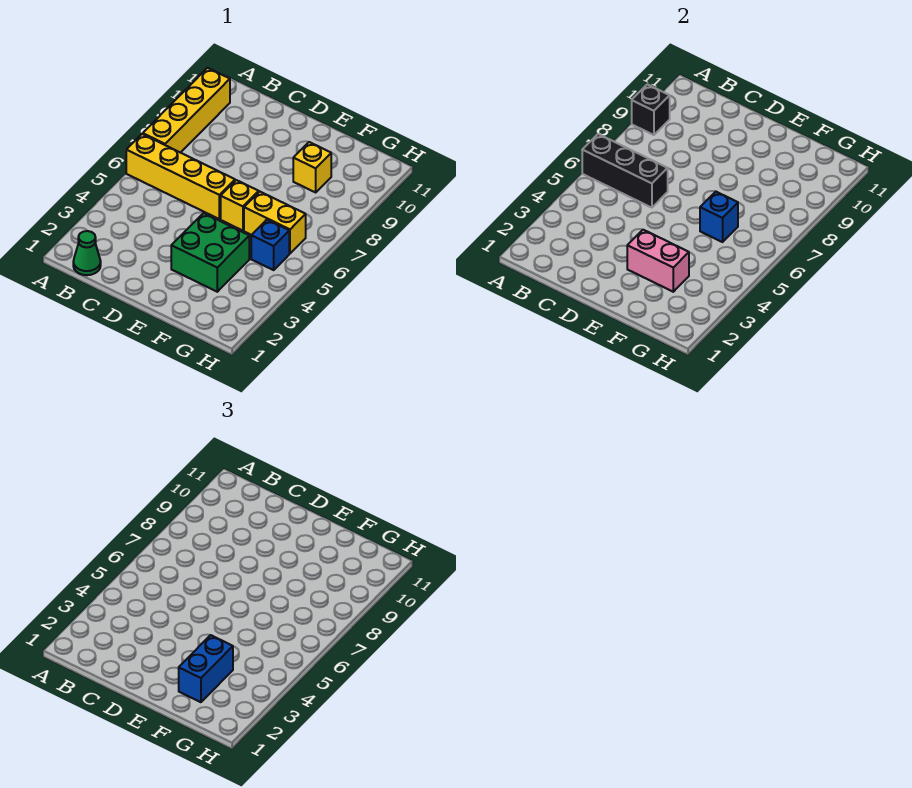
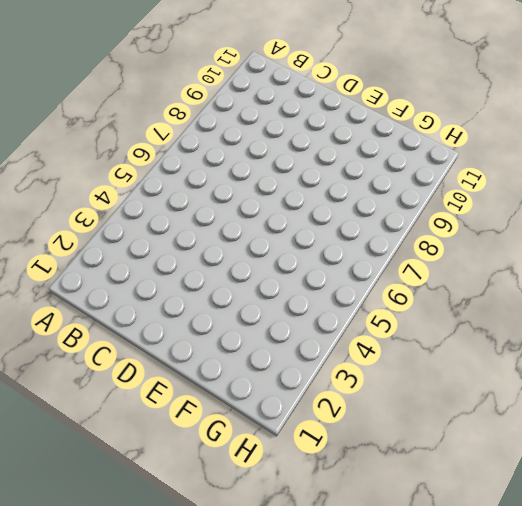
none -> yellow 1x4 brick [126,134,235,219]
none -> yellow 1x4 brick [143,68,230,153]
none -> green 1x1 cone [73,231,101,275]

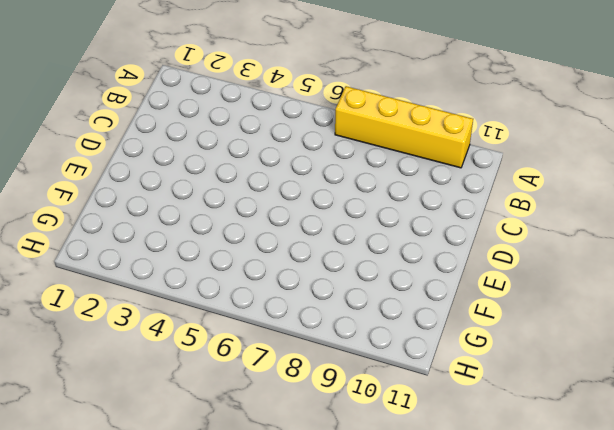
none -> yellow 1x4 brick [126,134,235,219]
none -> green 1x1 cone [73,231,101,275]
none -> green 2x2 brick [171,213,249,292]

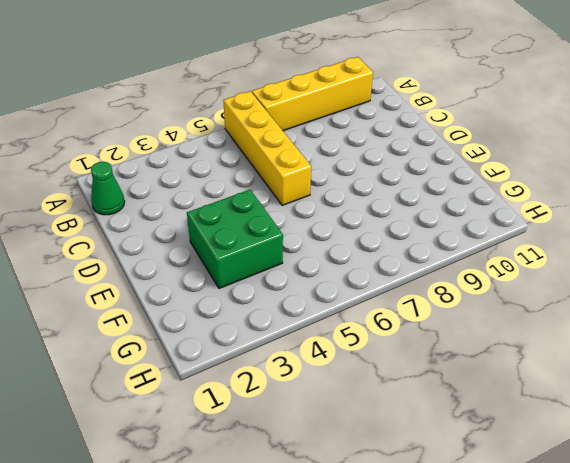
none -> yellow 1x1 brick [221,180,259,231]
none -> yellow 1x2 brick [244,192,306,254]
none -> yellow 1x1 brick [293,142,331,192]

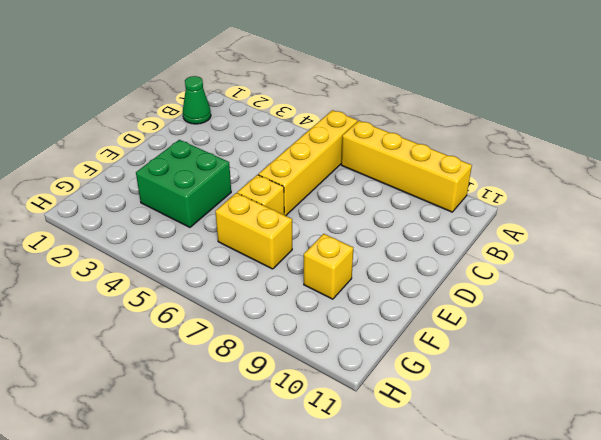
yellow 1x2 brick [215,193,292,269] -> yellow 1x2 brick turned to [244,192,306,254]
none -> blue 1x1 brick [251,220,289,270]
none -> black 1x3 brick [582,134,668,208]
none -> black 1x1 brick [632,84,670,135]

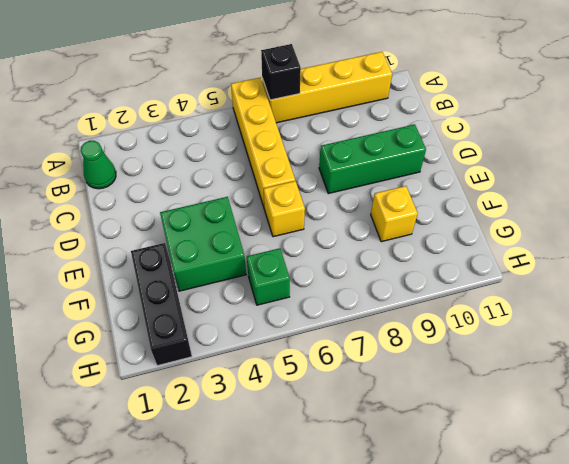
black 1x1 brick [261,44,301,100] -> black 1x1 brick moved to [632,84,670,135]
green 1x3 brick [319,124,426,194] -> none
black 1x3 brick [131,243,192,366] -> black 1x3 brick moved to [582,134,668,208]
green 1x1 brick [247,248,290,305] -> blue 1x1 brick [251,220,289,270]
none -> yellow 1x2 brick [244,192,306,254]
none -> pink 1x2 brick [627,230,689,292]
none -> blue 1x1 brick [700,192,738,242]

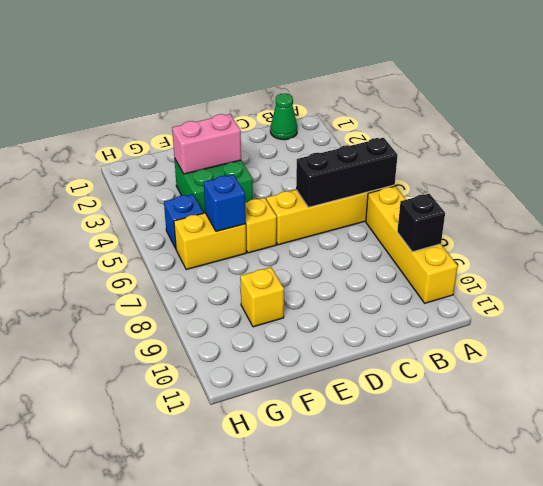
none -> blue 1x2 brick [179,635,233,702]

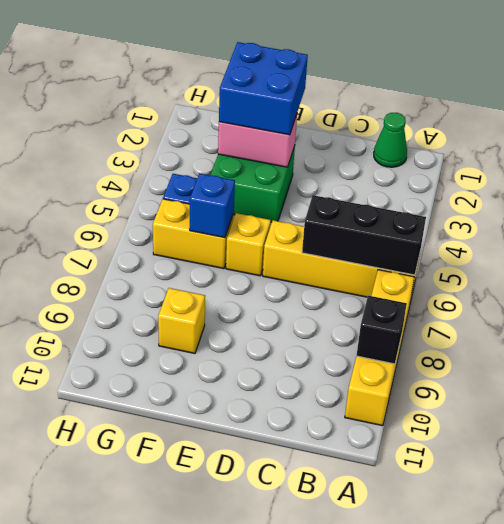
blue 2x2 brick [219,42,308,135] -> blue 1x2 brick [179,635,233,702]

